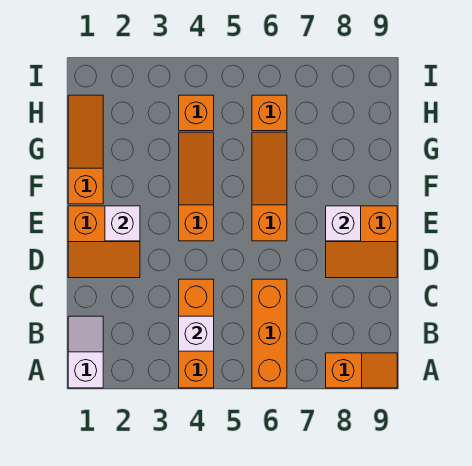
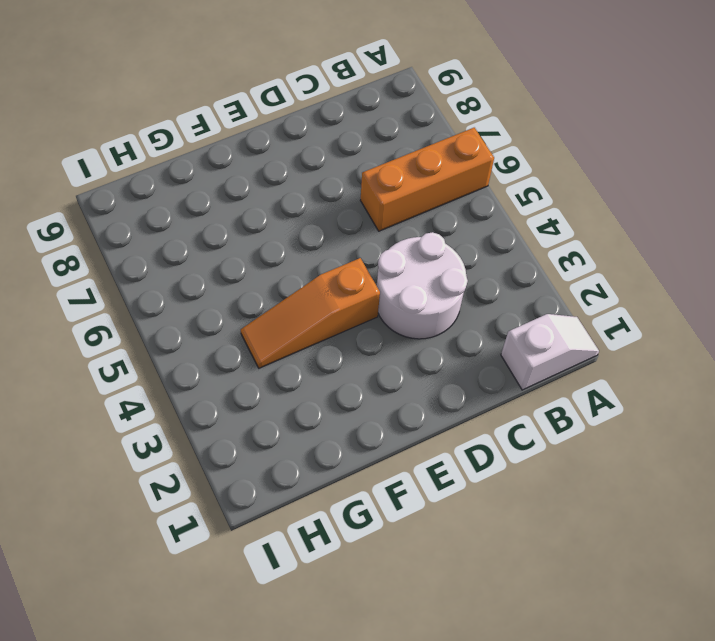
white 1x2 slope [501,314,599,390] -> white 1x2 slope turned to [68,316,103,388]
white 2x2 round brick [377,232,468,339] -> orange 1x3 brick [179,279,214,388]
none -> orange 1x2 slope [326,353,397,388]
none -> orange 2x2 slope [68,206,140,278]
none -> orange 2x2 slope [326,206,397,278]

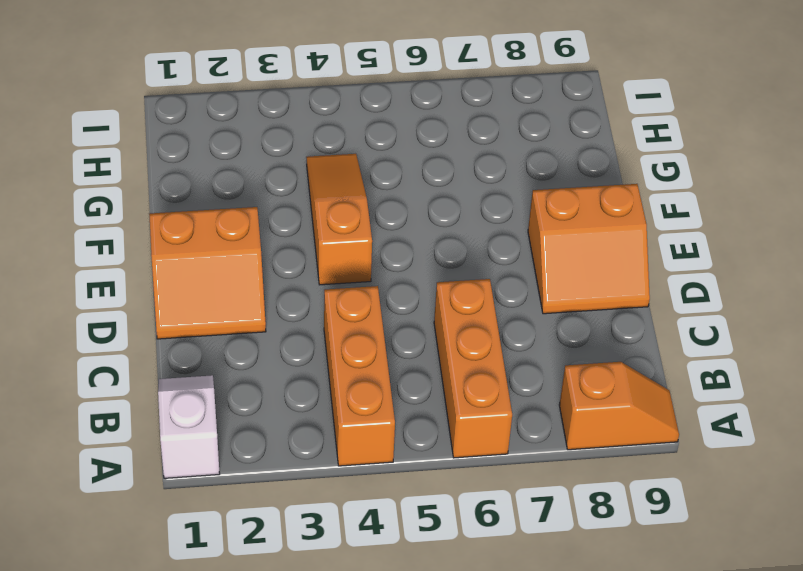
none -> orange 1x3 slope [252,132,287,241]
none -> orange 1x3 slope [68,95,103,204]
none -> orange 1x1 brick [179,95,214,131]

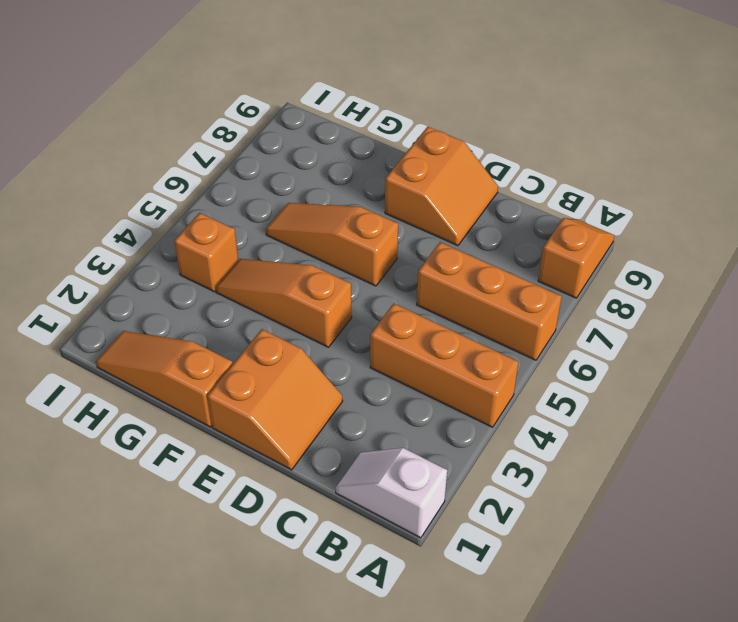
none -> orange 1x1 brick [252,95,287,131]
none -> white 1x1 brick [179,316,214,351]
none -> white 1x1 brick [105,206,140,241]

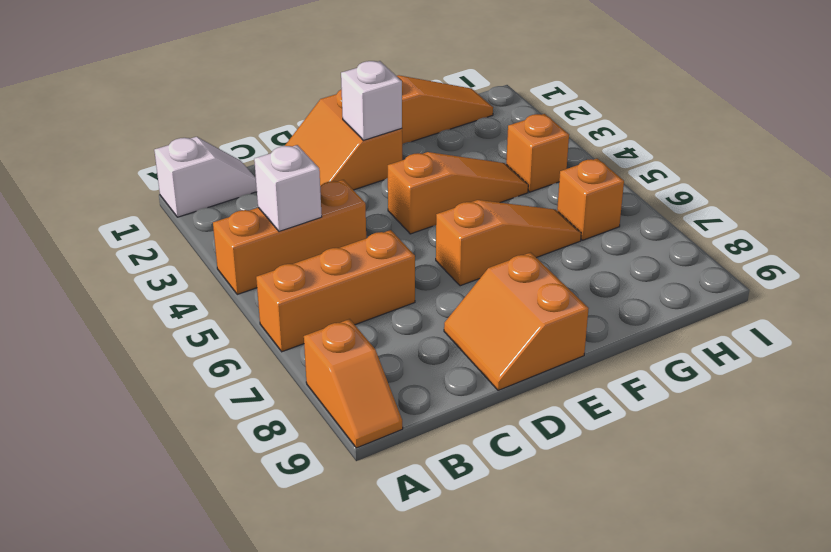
none -> white 1x1 brick [326,206,361,241]

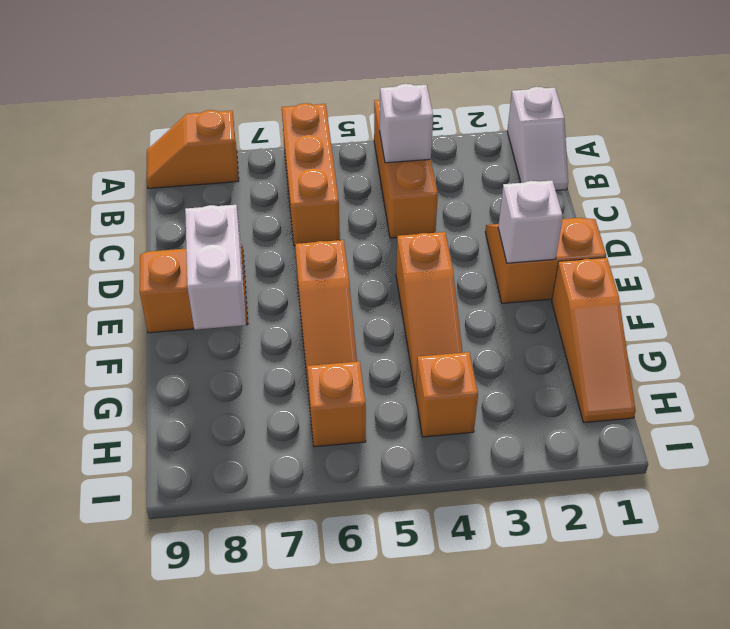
white 1x2 brick [185,205,246,330] -> white 1x1 brick [326,206,361,241]

